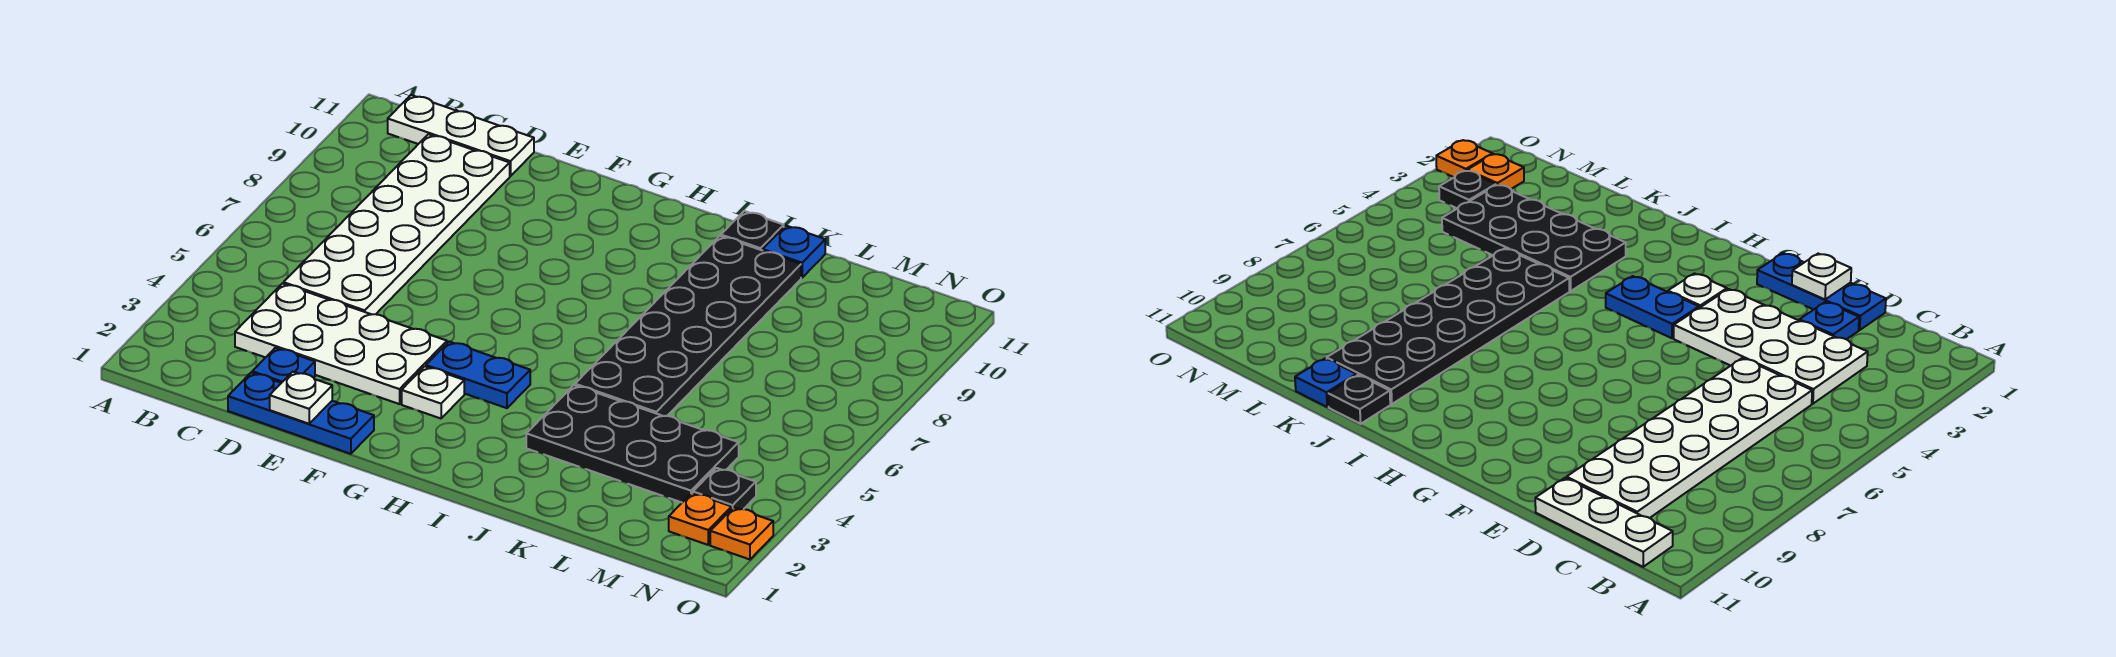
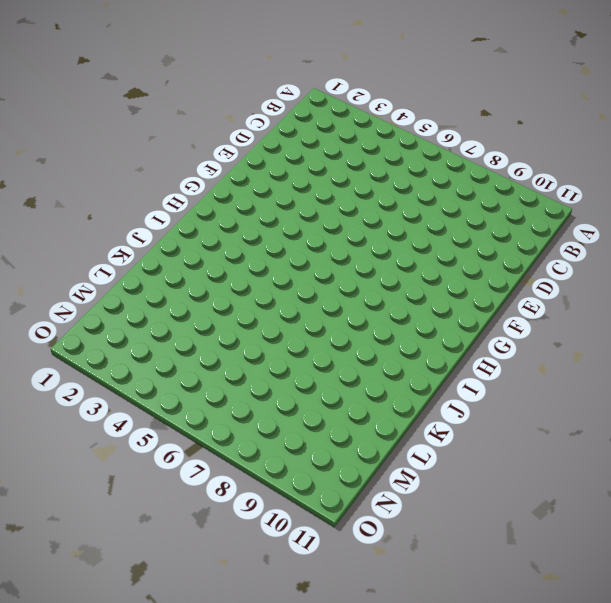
none -> white 1x3 plate [388,95,534,176]
none -> white 2x4 plate [235,283,447,404]
none -> white 2x6 plate [284,134,510,314]

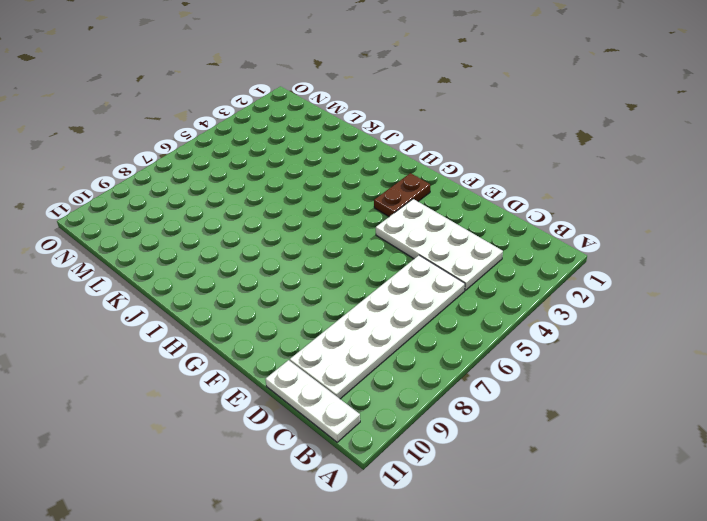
brown 1x2 plate [374,173,430,217] -> white 1x1 plate [402,366,464,418]
none -> blue 1x3 plate [228,373,374,454]
none -> blue 1x1 plate [252,348,315,383]
none -> blue 1x2 plate [426,342,530,408]

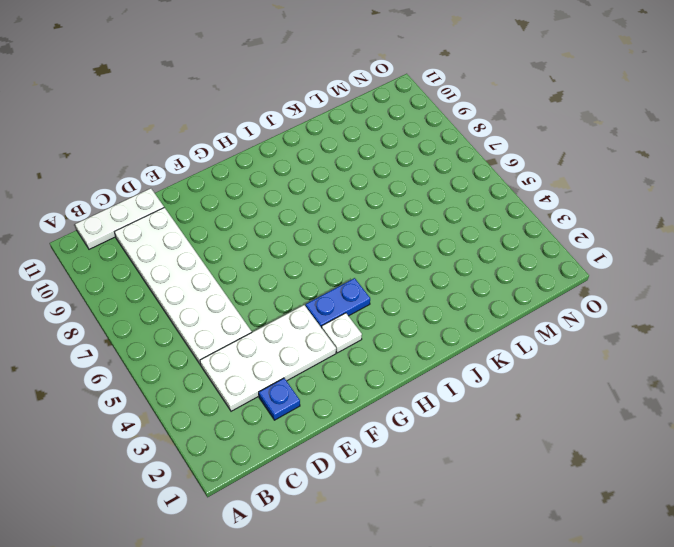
none -> blue 1x3 plate [228,373,374,454]
none -> black 2x4 plate [526,385,739,502]
none -> black 2x6 plate [575,236,801,416]

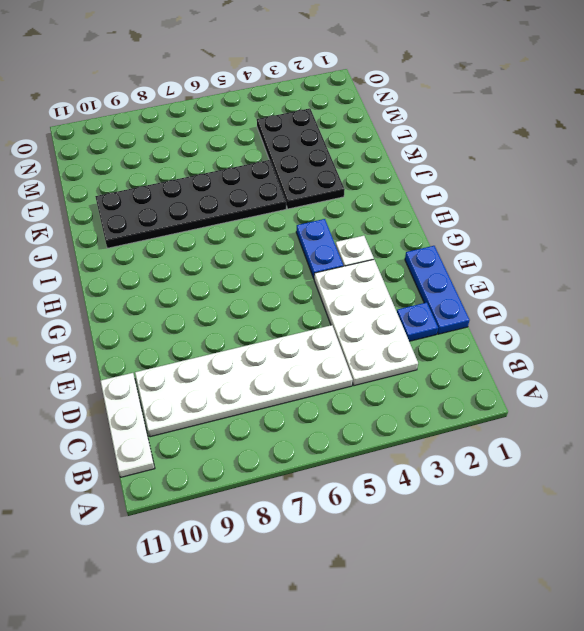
none -> black 1x1 plate [721,211,784,250]
none -> blue 1x1 plate [763,226,825,278]
none -> orange 1x1 plate [669,493,732,545]

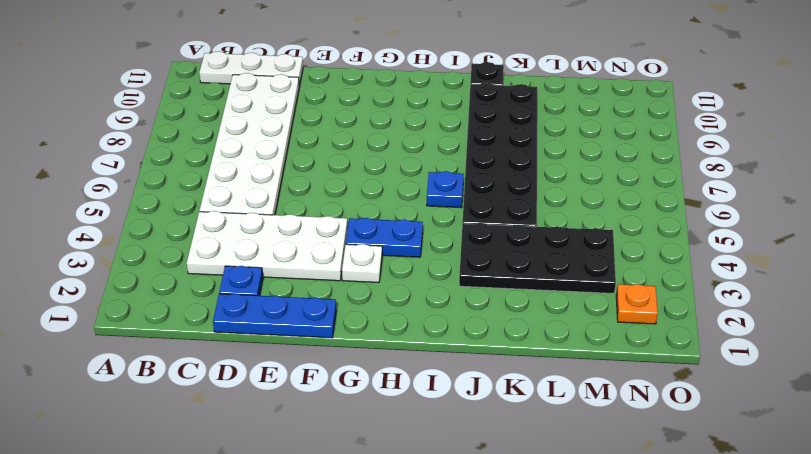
blue 1x1 plate [427,171,464,208] -> blue 1x1 plate moved to [763,226,825,278]
none -> black 1x1 plate [693,468,756,509]
none -> orange 1x1 plate [710,507,773,559]
none -> white 1x1 plate [270,372,332,424]

